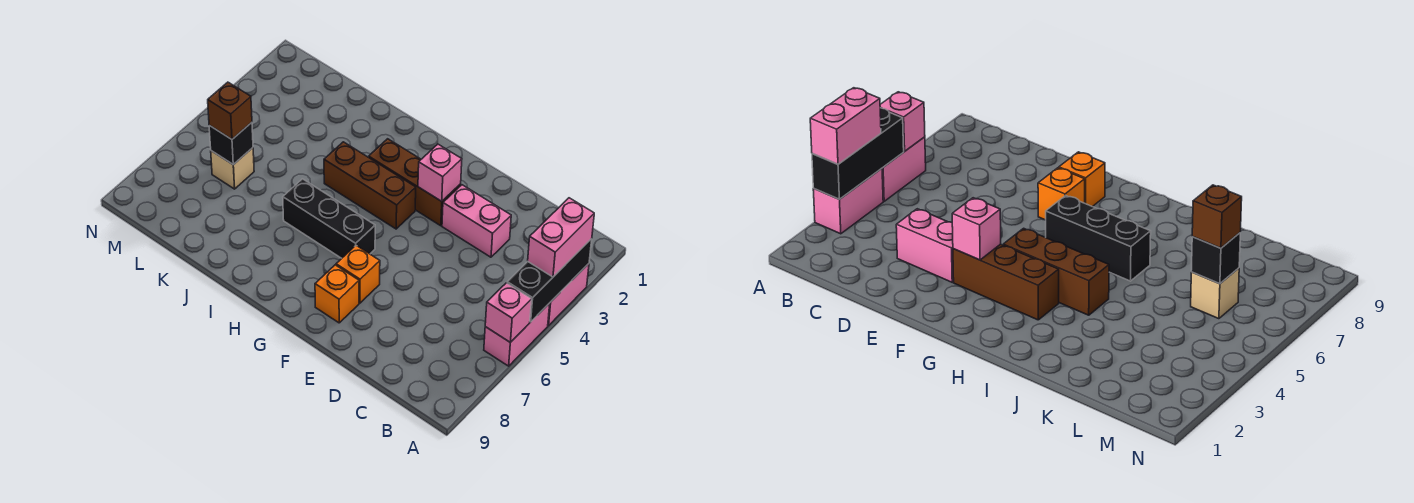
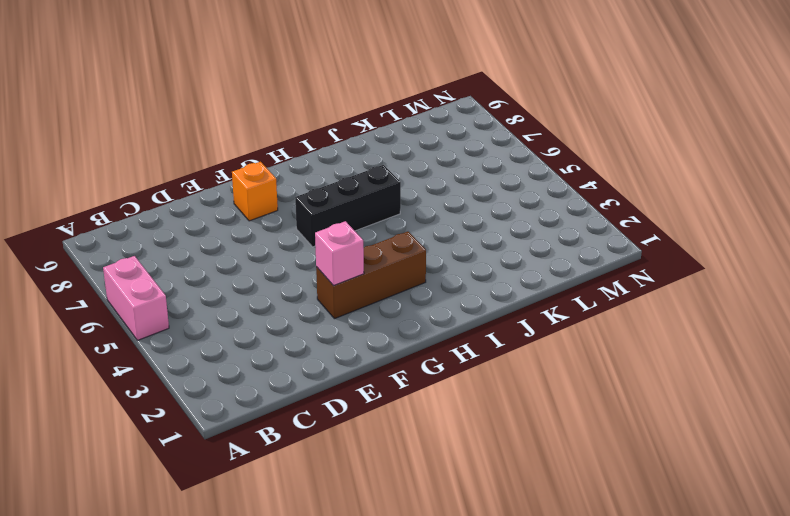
none -> pink 1x2 brick [548,264,589,326]
none -> pink 1x2 brick [442,185,511,257]
none -> orange 1x1 brick [336,246,380,303]

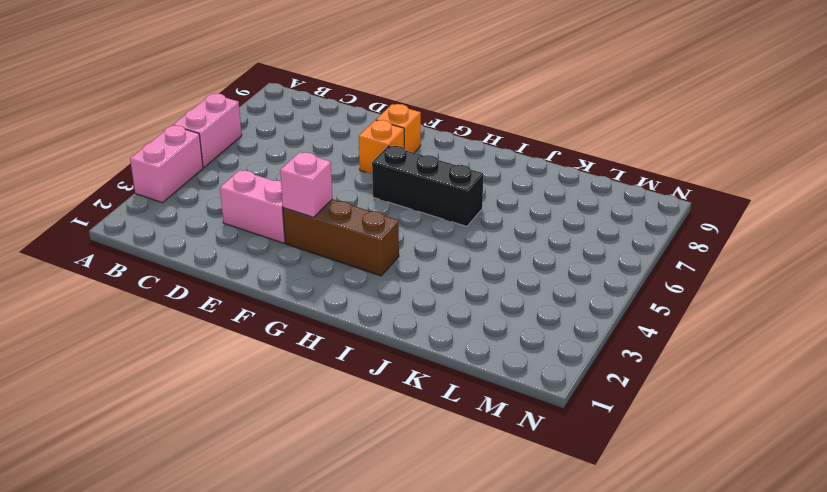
none -> brown 1x3 brick [324,142,416,229]
none -> tan 1x1 brick [211,148,254,189]
none -> black 1x3 brick [507,239,592,322]

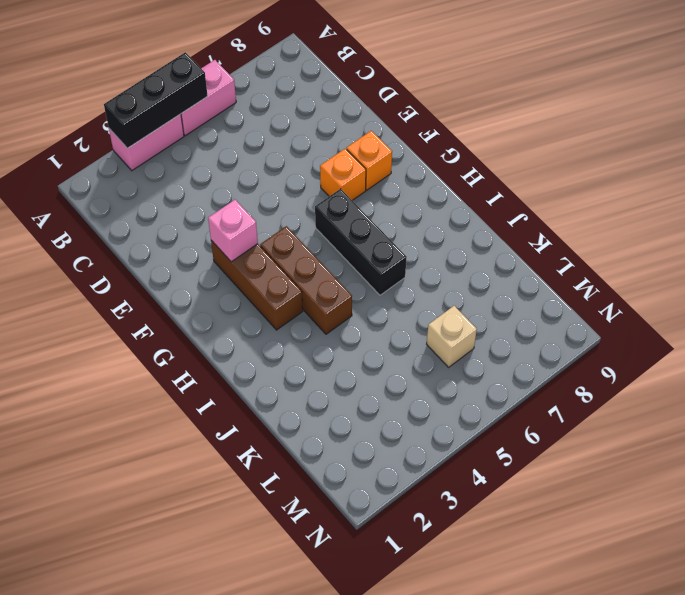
none -> pink 1x2 brick [442,185,511,257]
none -> pink 1x1 brick [485,283,532,342]
none -> black 1x1 brick [209,122,253,165]

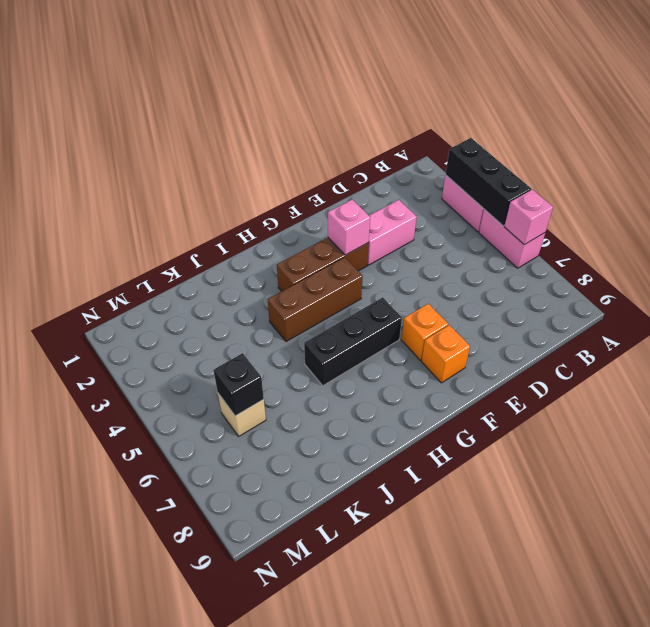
none -> pink 1x2 brick [528,198,594,277]
none -> brown 1x1 brick [208,82,252,139]

